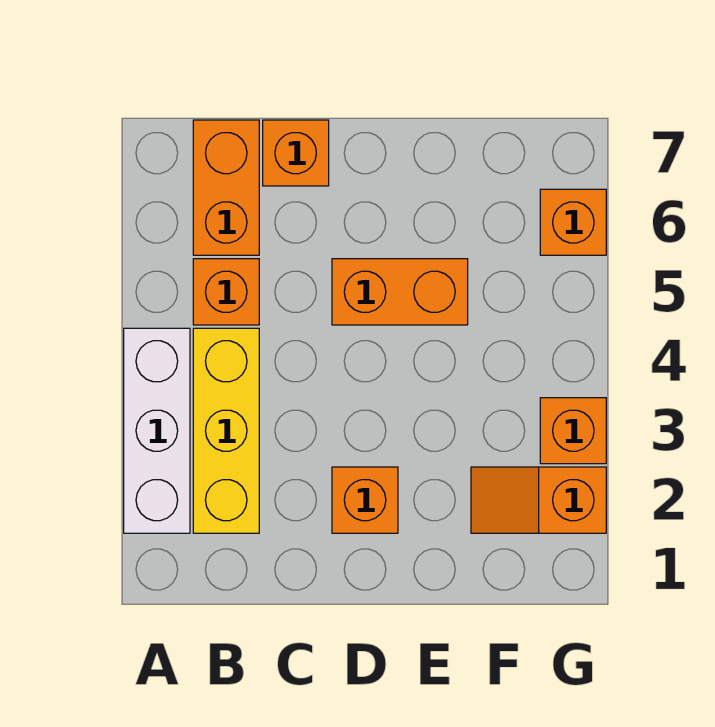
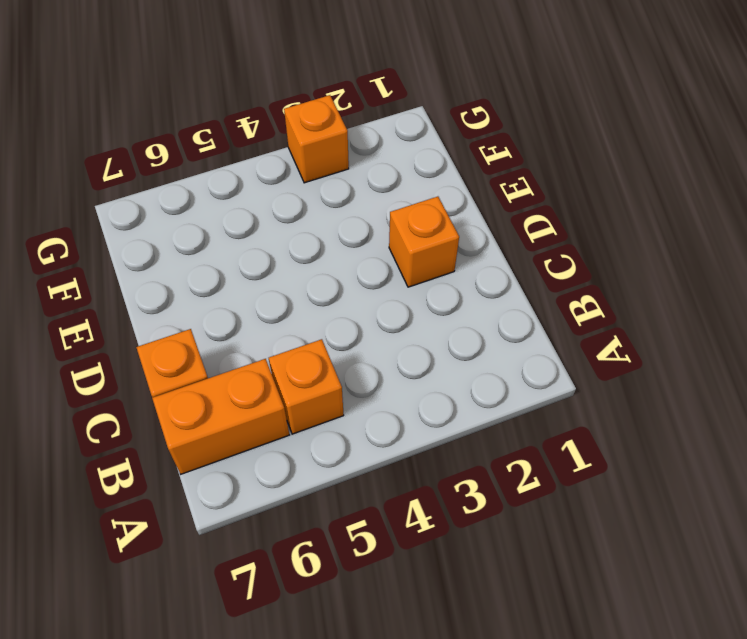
none -> white 1x3 brick [124,328,190,533]
none -> yellow 1x3 brick [193,328,259,533]

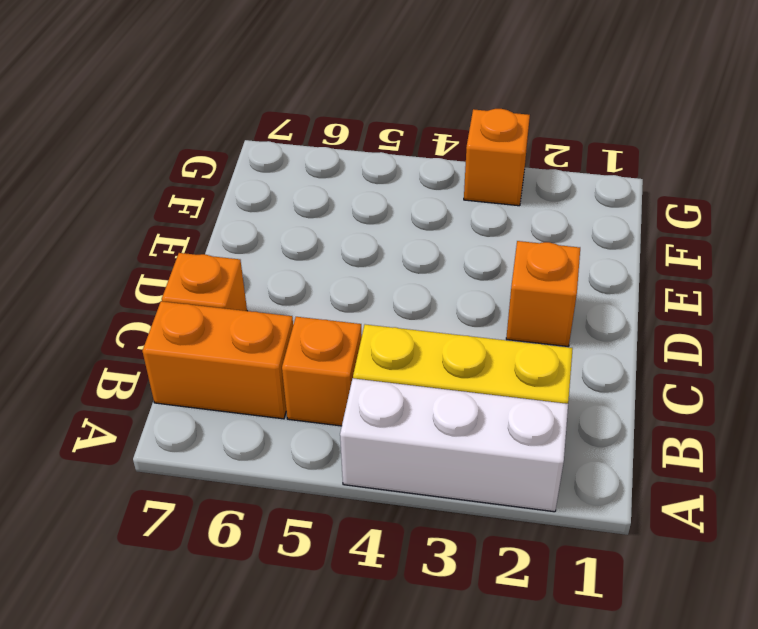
none -> orange 1x2 brick [332,259,468,325]
none -> orange 1x2 slope [471,467,606,533]

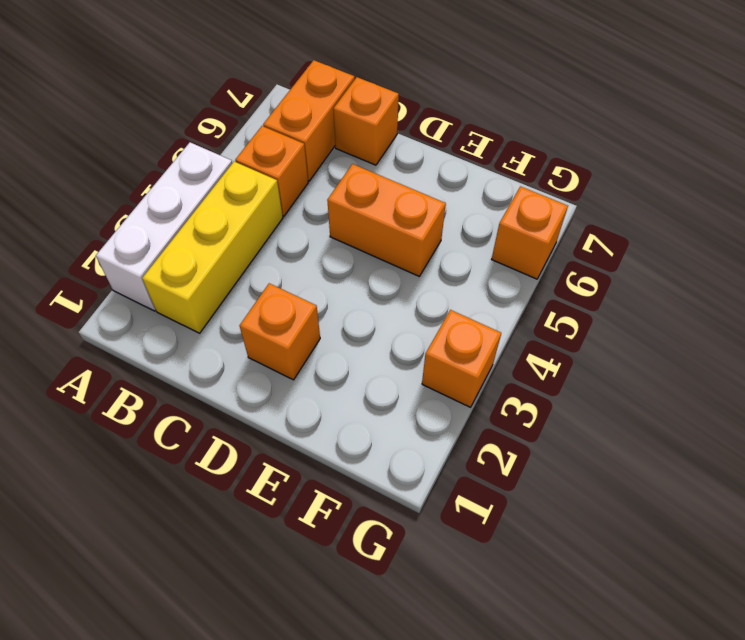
none -> orange 1x2 slope [471,467,606,533]

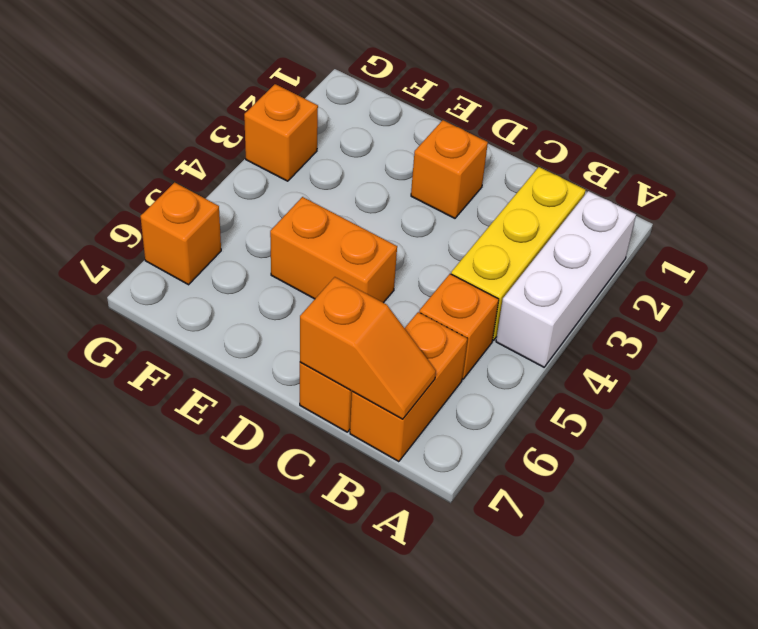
orange 1x2 slope [300,277,436,419] -> orange 1x2 slope moved to [471,467,606,533]

